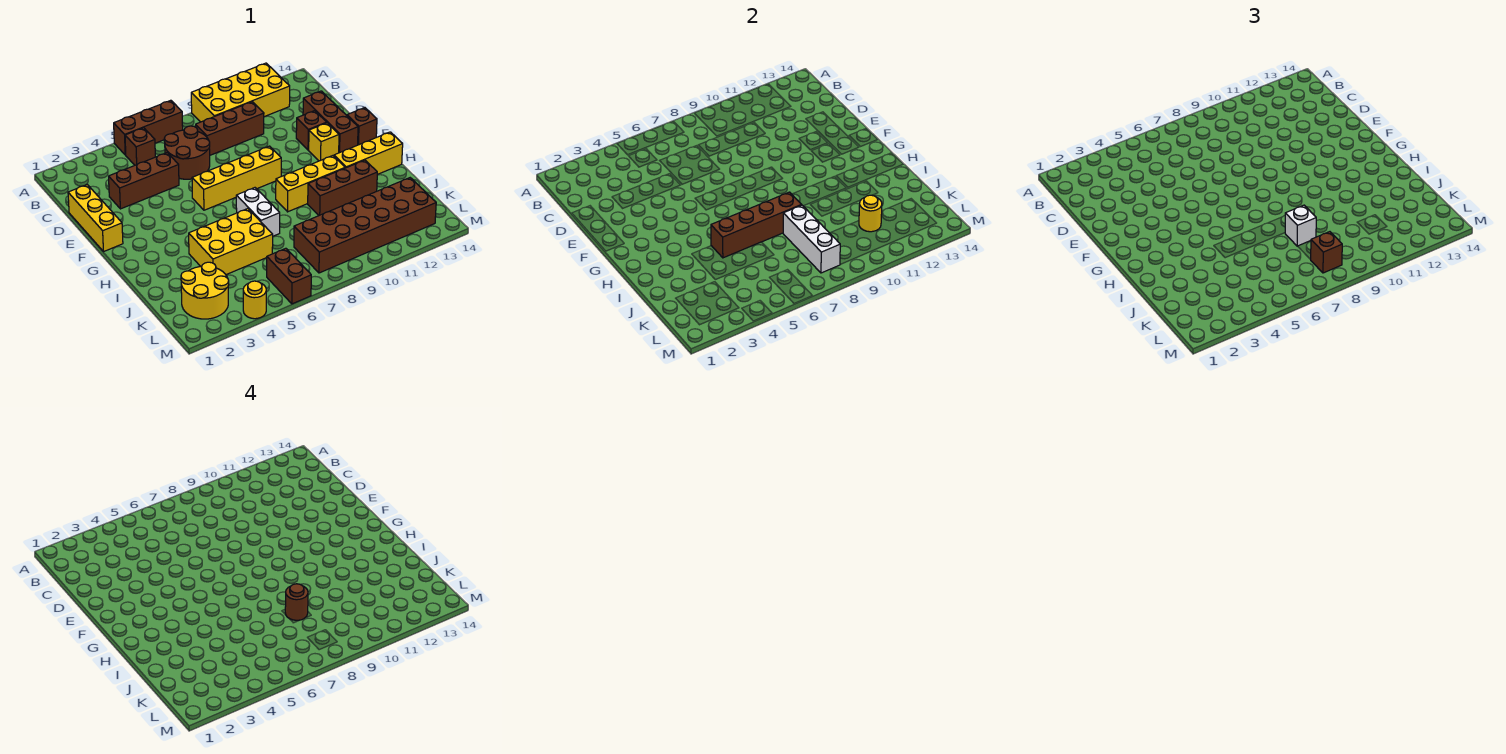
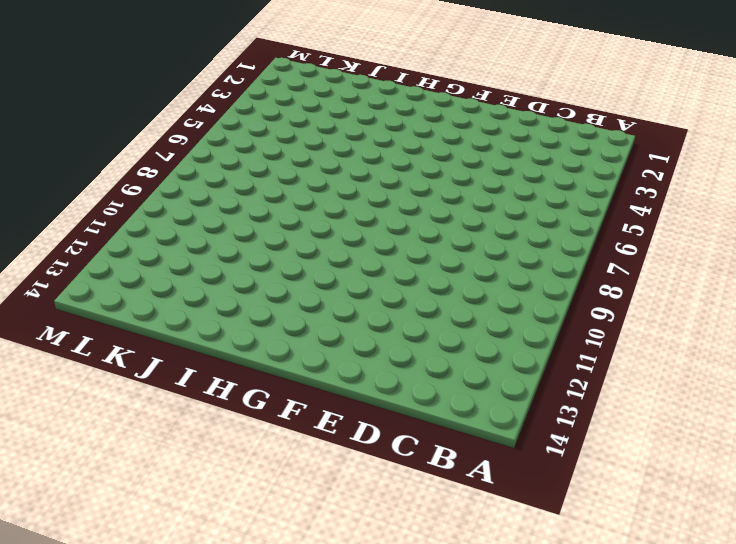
none -> brown 1x3 brick [114,100,183,155]
none -> yellow 2x4 brick [191,63,290,122]
none -> brown 1x1 brick [125,128,155,165]

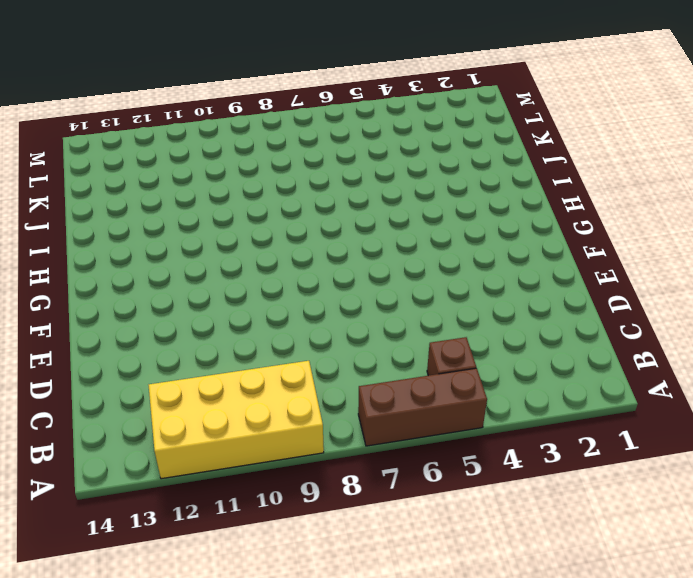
none -> brown 2x2 round brick [164,126,210,179]
none -> brown 1x3 brick [196,102,264,155]
none -> yellow 1x3 brick [68,185,123,251]

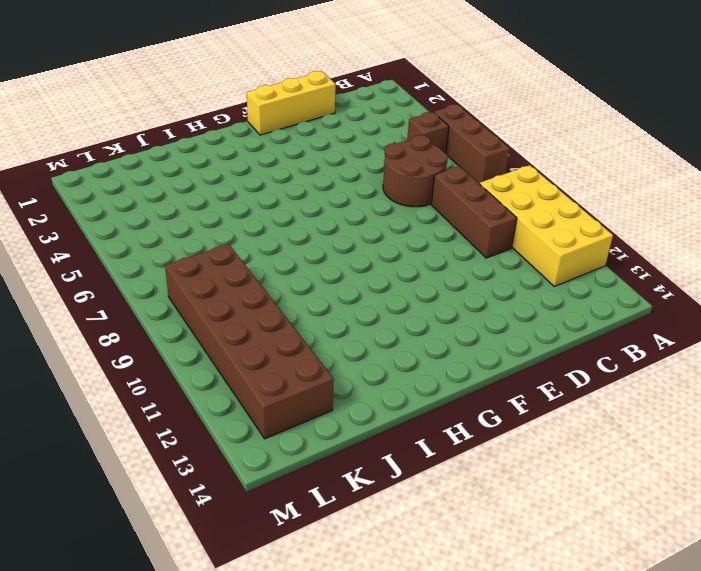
none -> brown 1x3 brick [109,153,179,209]
none -> brown 1x3 brick [303,91,358,153]
none -> brown 1x1 brick [296,111,327,150]

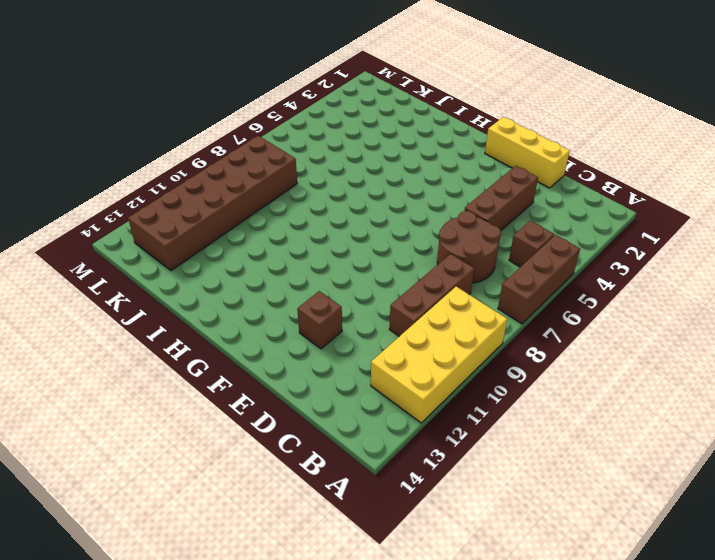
none -> brown 1x3 brick [303,91,358,153]
none -> yellow 1x4 brick [192,146,281,210]
none -> yellow 1x1 brick [309,123,339,161]

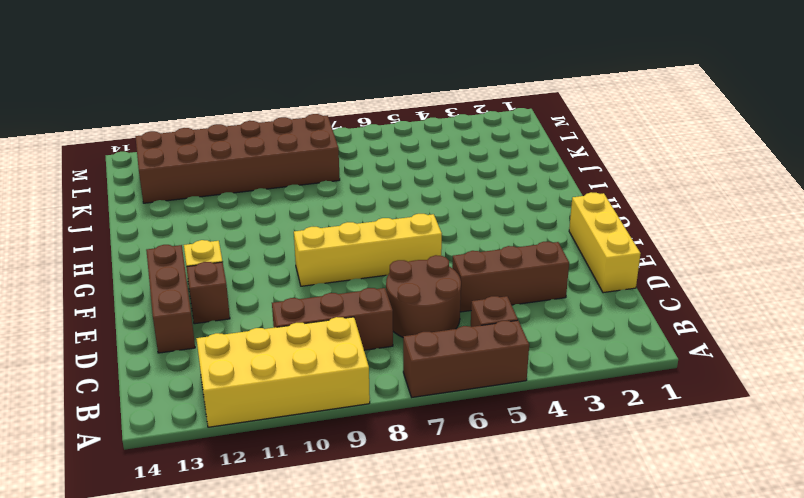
none -> brown 1x1 brick [347,108,377,145]
none -> white 1x2 brick [236,188,280,236]
none -> yellow 1x3 brick [276,156,345,212]

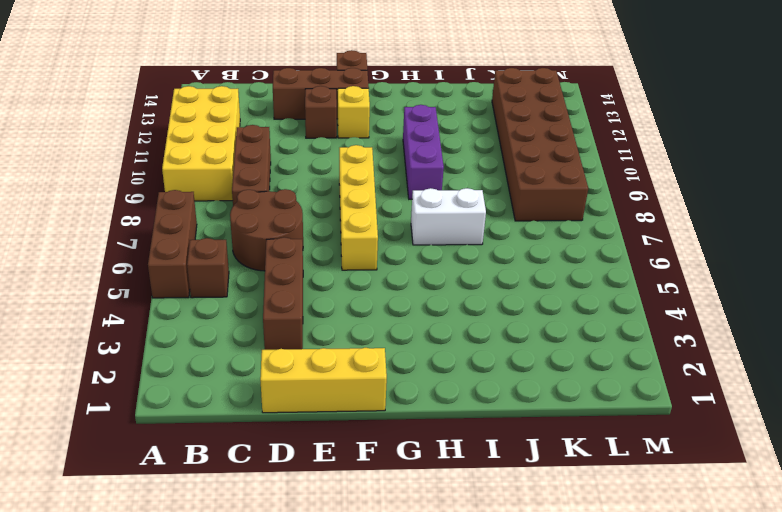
purple 1x3 brick [403,105,444,199] -> yellow 1x3 brick [276,156,345,212]
none -> yellow 1x3 brick [334,132,403,175]
none -> yellow 2x3 brick [189,209,273,275]
none -> brown 1x3 brick [308,160,377,215]

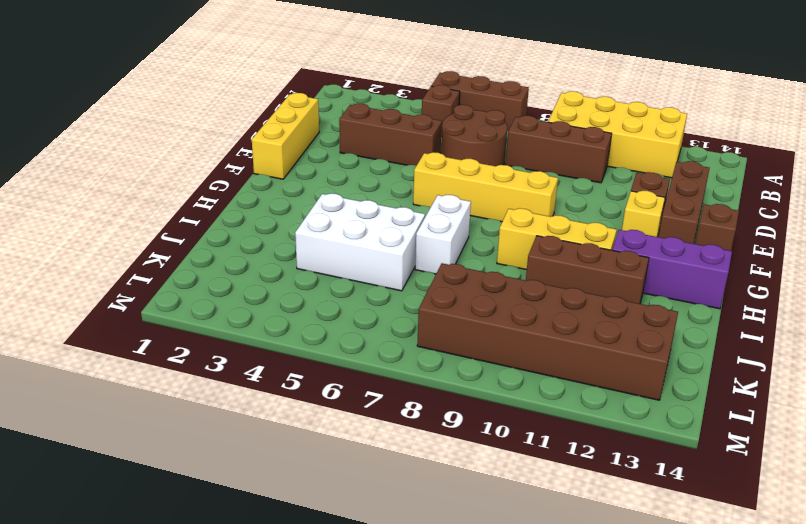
purple 1x3 brick [612,230,732,309] -> yellow 1x3 brick [334,132,403,175]
white 2x3 brick [295,194,425,291] -> yellow 2x3 brick [189,209,273,275]
none -> yellow 2x2 round brick [181,262,229,319]
none -> brown 1x2 brick [267,248,311,304]
none -> yellow 1x1 round brick [243,281,266,319]

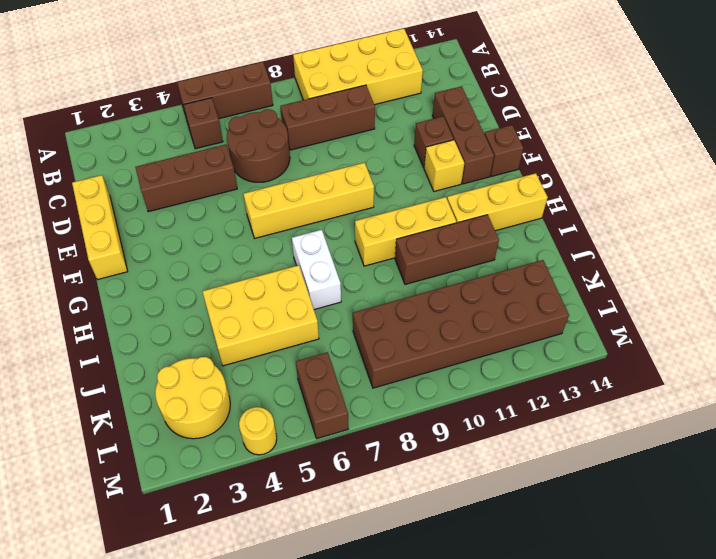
none -> brown 1x4 brick [711,192,801,258]
none -> white 1x3 brick [783,205,840,273]
none -> yellow 1x1 round brick [859,195,882,232]

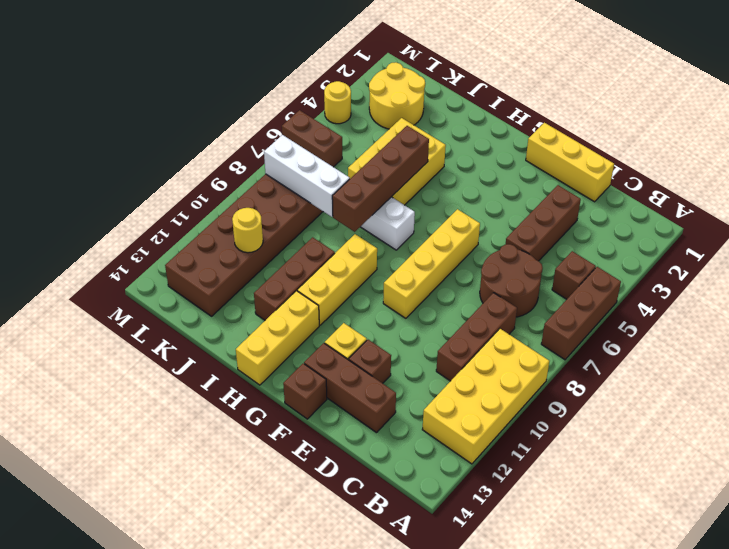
none -> white 1x1 brick [1285,205,1316,246]
none -> brown 1x1 brick [1311,232,1342,273]
none -> brown 1x1 round brick [285,584,308,620]

